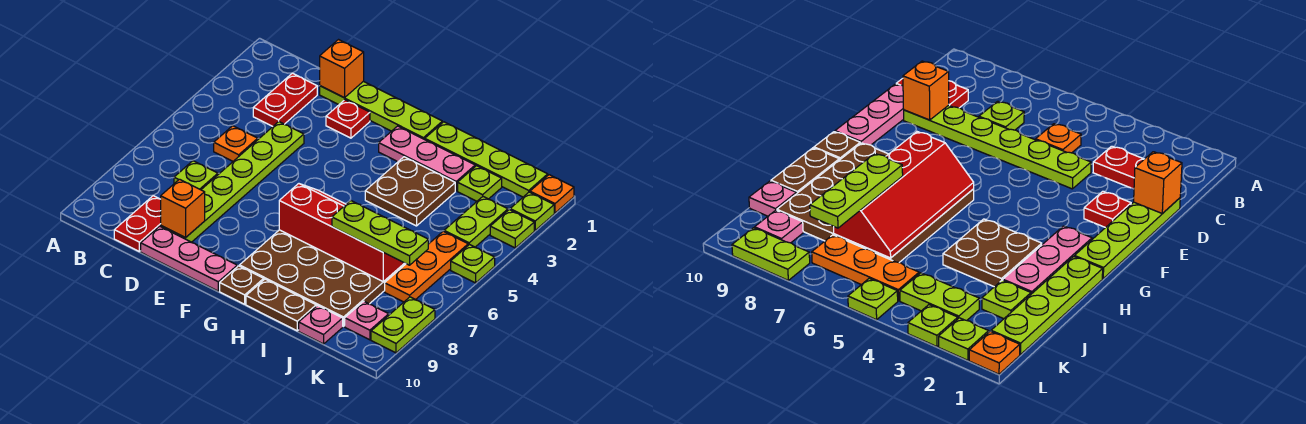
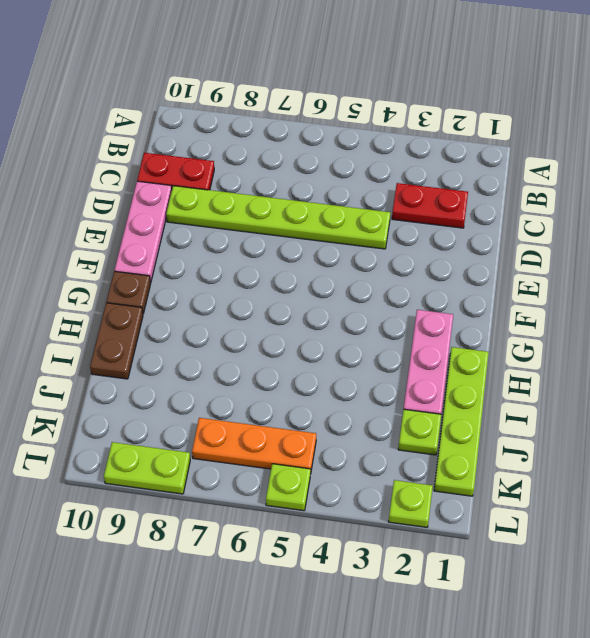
none -> orange 1x1 plate [214,126,258,161]
none -> lime 1x1 plate [174,161,218,190]
none -> lime 1x4 plate [320,81,442,139]

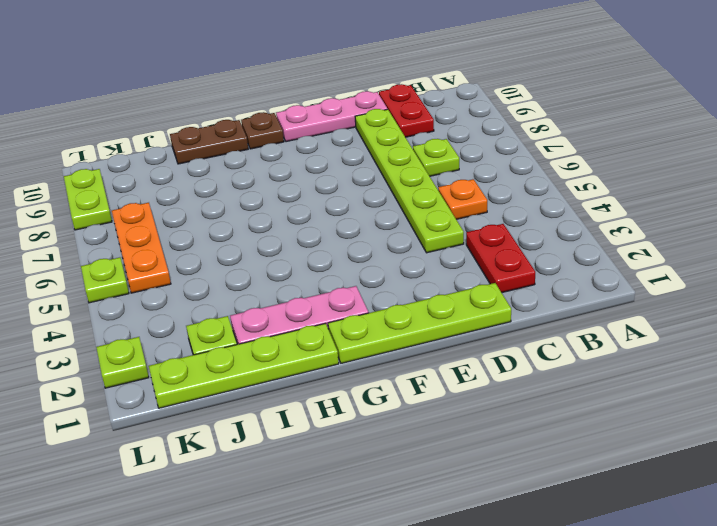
none -> red 1x1 plate [326,100,370,138]
none -> brown 4x4 plate [240,230,406,327]
none -> brown 2x2 plate [365,157,455,226]

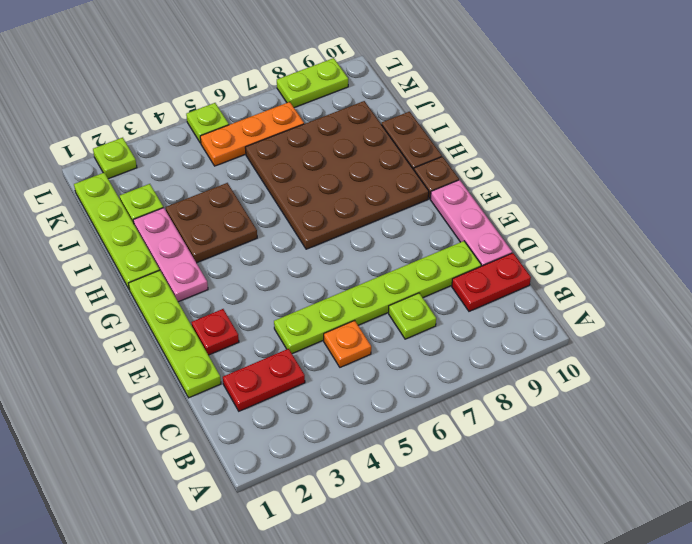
none -> pink 1x1 plate [299,306,343,344]
none -> lime 1x2 plate [444,197,508,247]
none -> pink 1x1 plate [345,301,389,340]

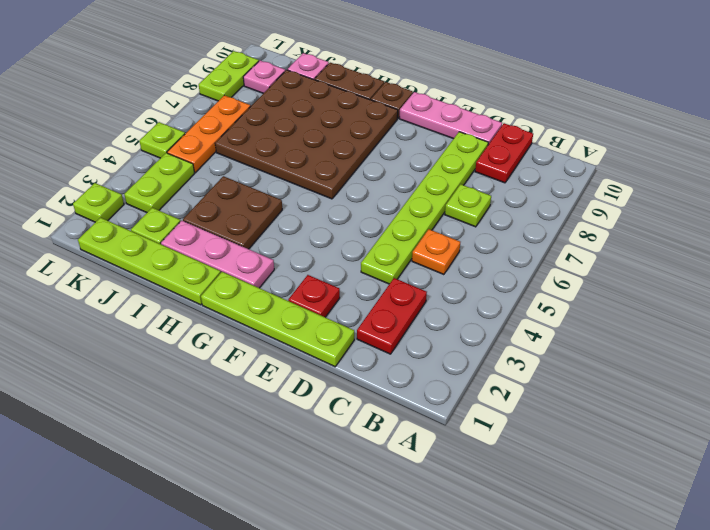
none -> orange 1x1 plate [530,175,574,213]
none -> lime 1x1 plate [490,210,534,248]
none -> orange 1x1 brick [320,40,364,98]

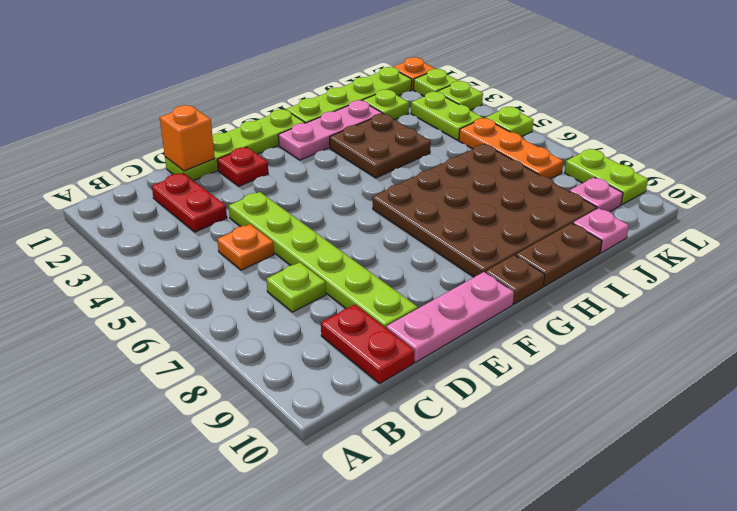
none -> orange 1x1 brick [161,179,205,238]
none -> red 2x4 slope [279,184,404,282]
none -> lime 1x3 plate [332,201,428,265]

